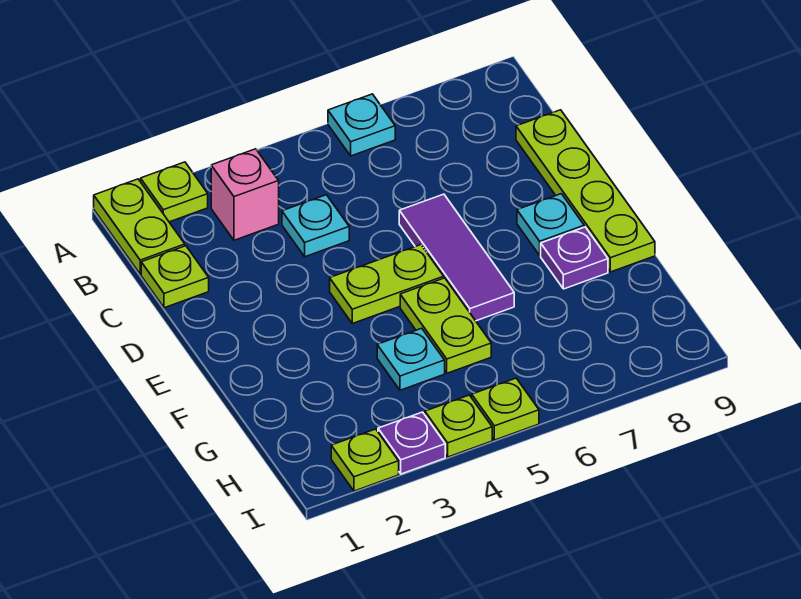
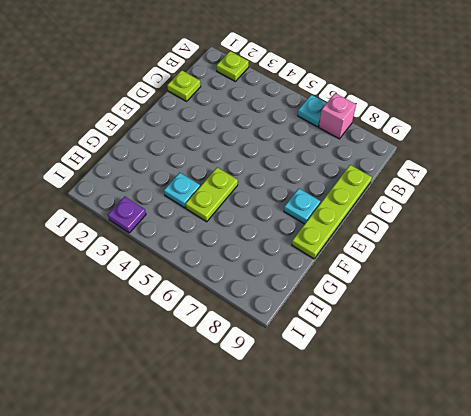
pink 1x1 brick [319,93,356,139] -> pink 1x1 brick moved to [211,149,279,240]
none -> lime 1x2 plate [94,179,185,274]
none -> cyan 1x1 plate [282,195,349,257]
none -> purple 1x3 tile [399,194,514,321]

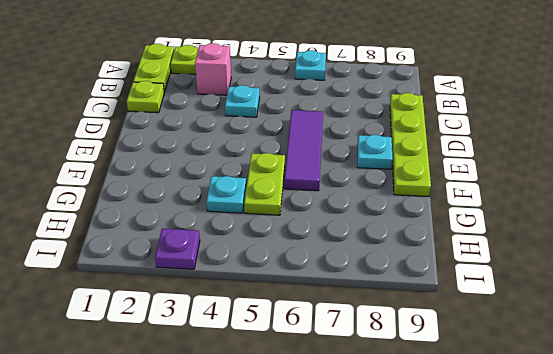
none -> lime 1x2 plate [330,245,444,324]
none -> purple 1x1 plate [541,227,608,289]
none -> lime 1x1 plate [331,429,399,491]

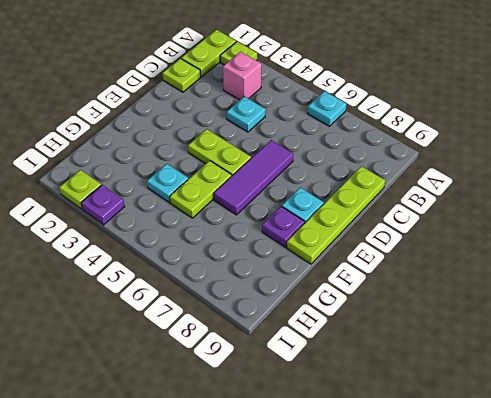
none -> lime 1x1 plate [425,395,492,457]
none -> lime 1x1 plate [472,378,539,440]

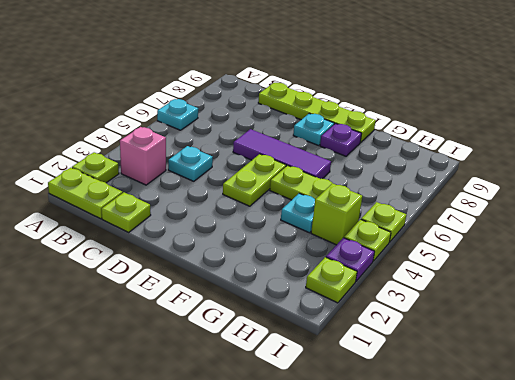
lime 1x1 brick [311,183,363,245] -> none

